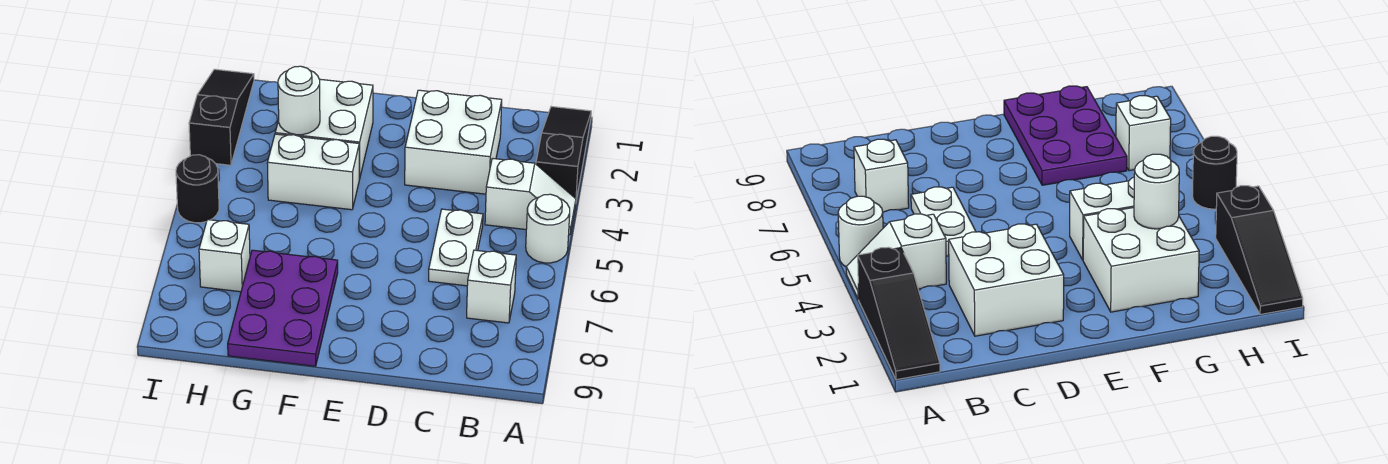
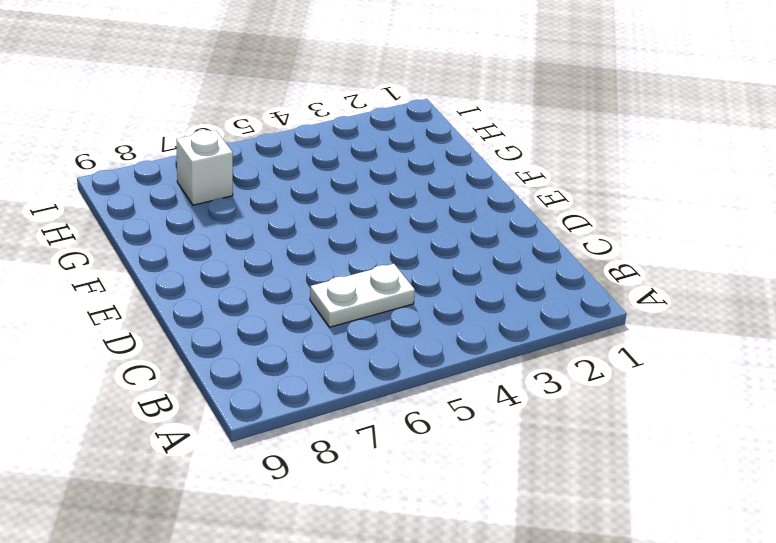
none -> black 1x3 slope [536,107,591,200]
none -> white 1x2 slope [485,158,576,235]
none -> white 1x1 round brick [526,194,570,263]

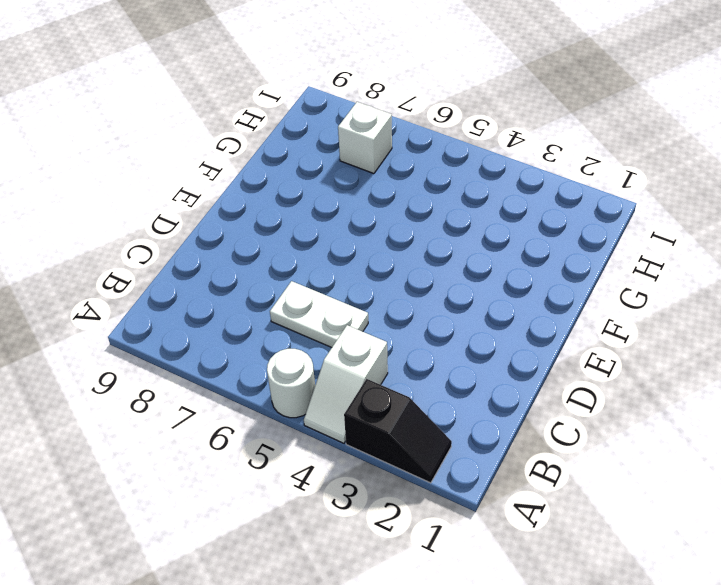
black 1x2 slope [344,379,452,483] -> black 1x3 slope [536,107,591,200]
none -> white 1x1 brick [467,250,516,323]
none -> white 2x2 brick [405,90,502,194]
none -> white 2x2 brick [275,79,373,180]

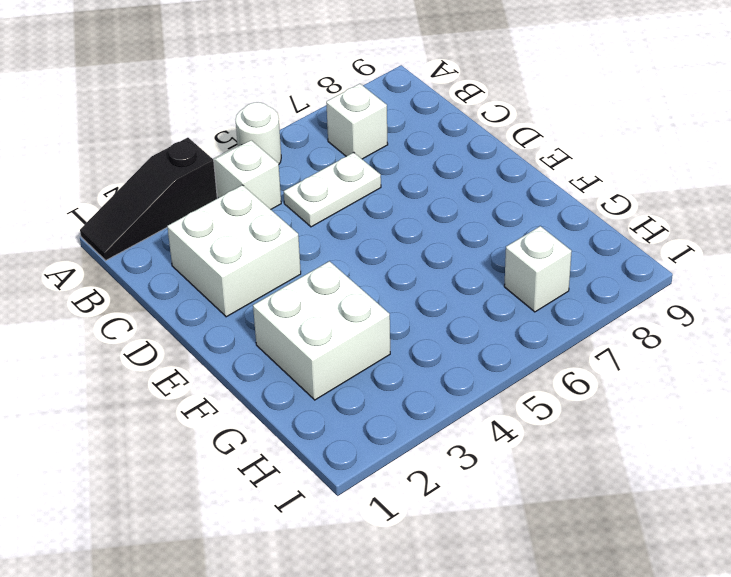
none -> white 1x2 brick [267,134,359,210]
none -> purple 2x3 plate [228,250,338,366]
none -> black 1x3 slope [189,69,254,165]

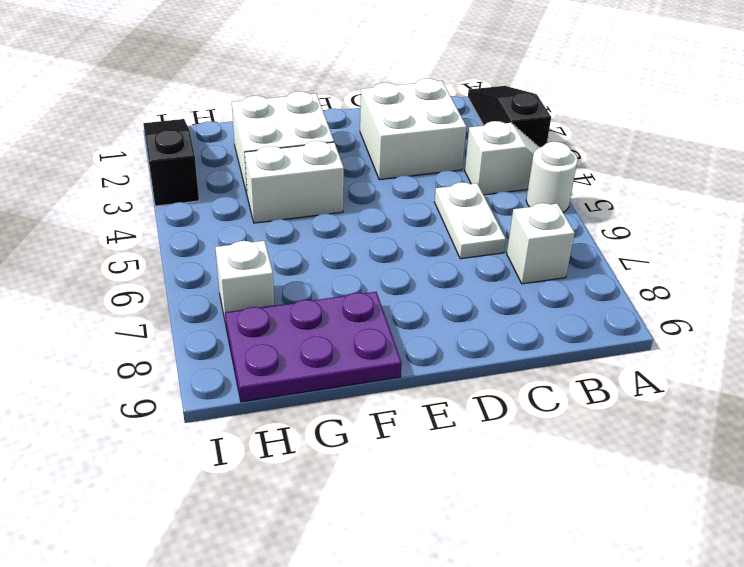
purple 2x3 plate [225,292,402,402] -> purple 2x3 plate turned to [228,250,338,366]
none -> black 1x1 round brick [176,155,219,223]
none -> white 1x1 round brick [278,66,320,135]

